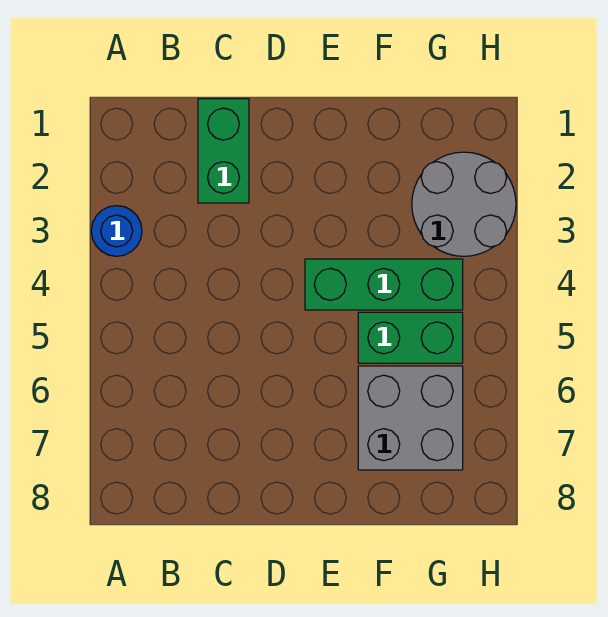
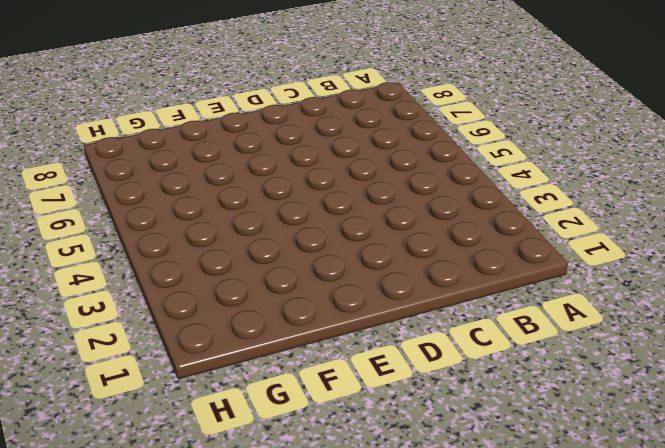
none -> blue 1x1 round brick [91,206,142,256]
none -> green 1x2 brick [198,99,249,203]

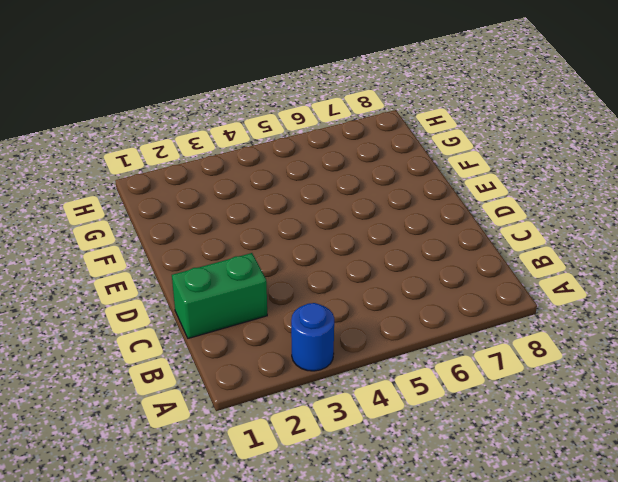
none -> green 1x3 brick [305,259,463,310]
none -> green 1x2 brick [358,312,463,363]

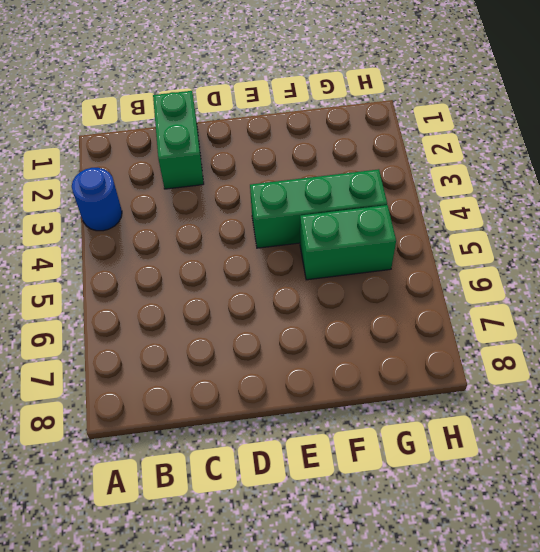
none -> grey 2x2 brick [358,366,463,470]
none -> grey 2x2 round brick [412,152,516,256]

